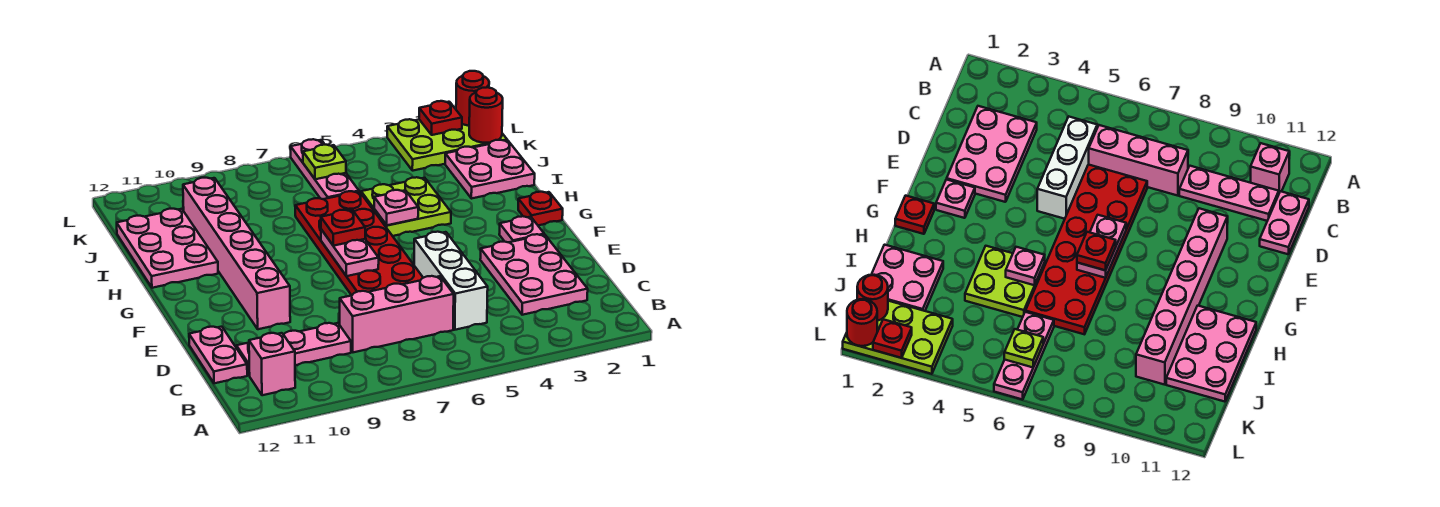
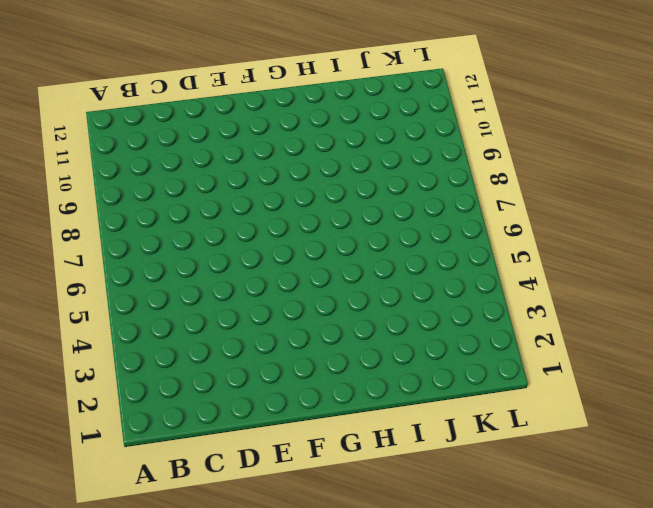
none -> pink 1x1 brick [249,333,295,395]
none -> pink 2x3 plate [480,234,588,315]
none -> white 1x3 brick [414,232,488,330]

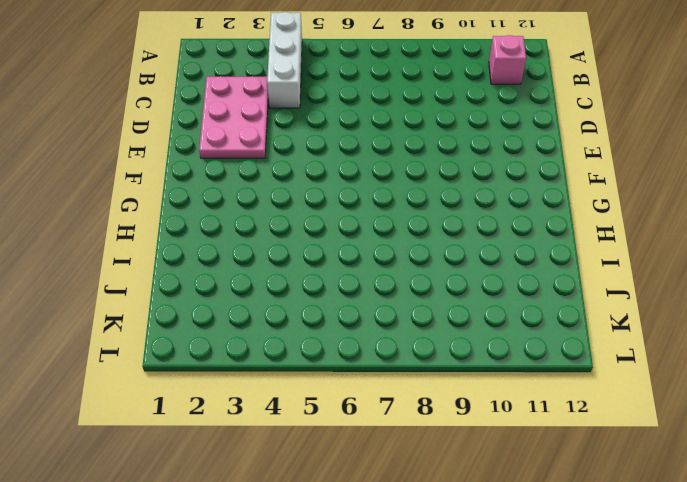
white 1x3 brick [267,12,302,108] -> white 1x3 brick moved to [414,232,488,330]
none -> pink 1x3 brick [340,276,454,352]
none -> pink 1x3 plate [236,323,351,376]
none -> pink 1x2 plate [189,327,247,383]

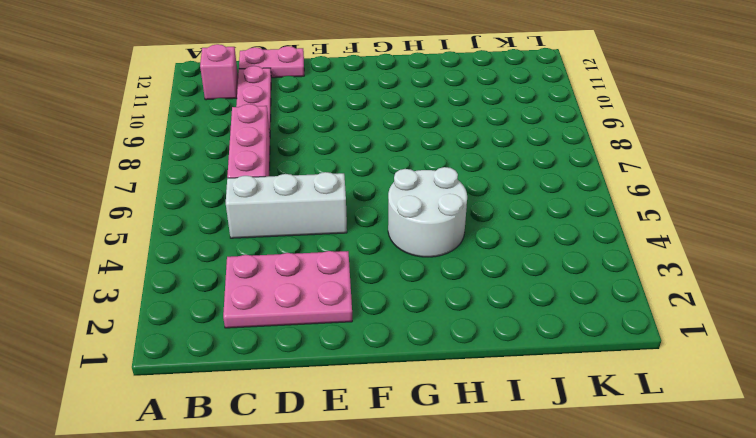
white 2x2 round brick [388,167,467,257] -> lime 2x2 plate [361,177,451,236]
none -> red 2x6 plate [295,191,423,295]
none -> pink 1x6 brick [183,178,290,329]
none -> pink 1x1 plate [499,216,544,242]

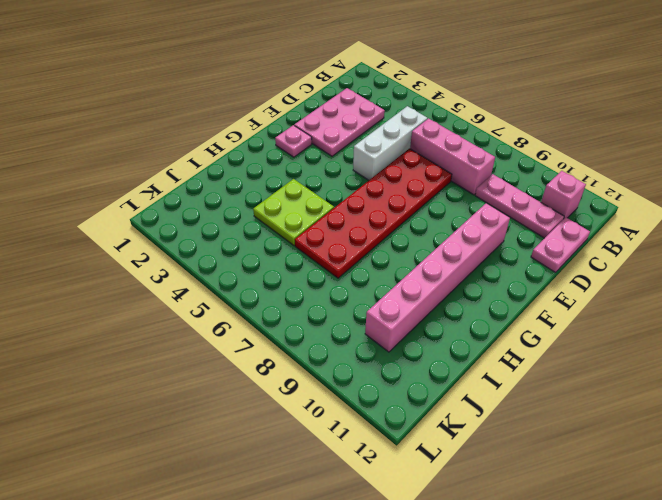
none -> red 1x1 plate [518,192,563,225]
none -> pink 2x3 plate [117,209,218,288]
none -> pink 2x2 plate [445,140,535,199]

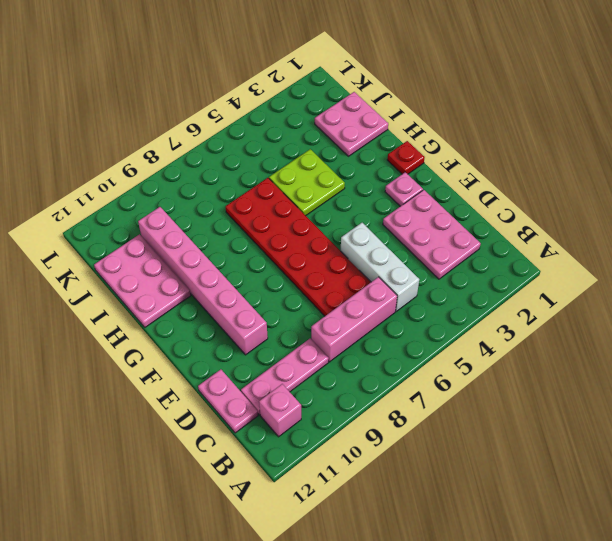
none -> pink 1x3 plate [291,139,359,199]
none -> lime 2x3 plate [387,119,507,171]
none -> pink 1x2 plate [321,229,379,276]

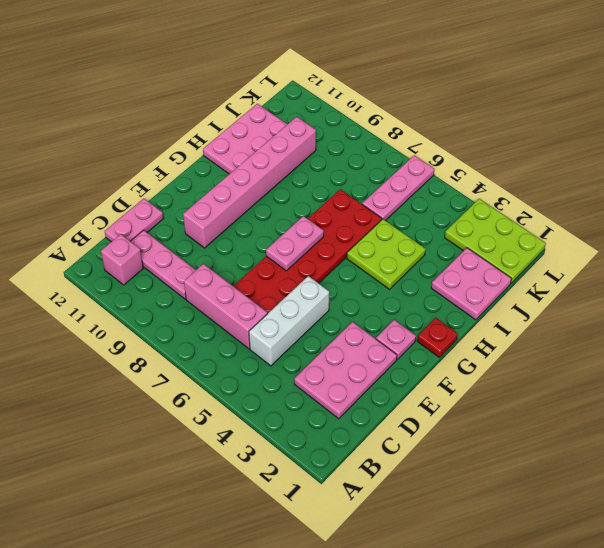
none -> pink 1x1 plate [374,190,418,225]
none -> red 1x1 round brick [469,87,503,143]
none -> lime 1x1 plate [303,145,346,179]

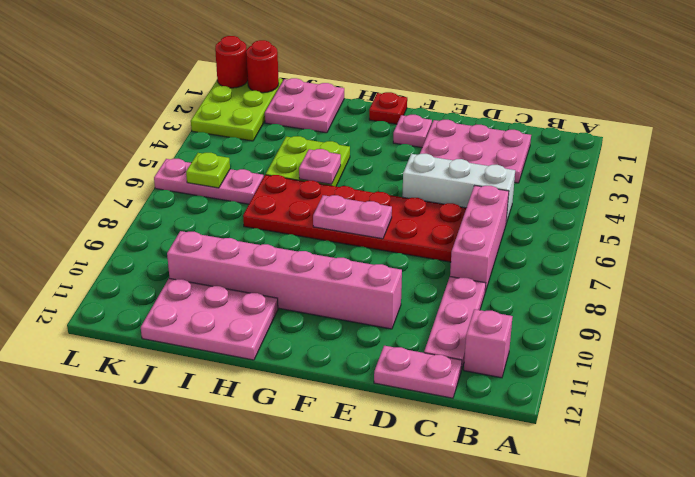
none -> red 1x1 plate [419,101,462,135]
none -> red 1x1 plate [321,210,365,246]

